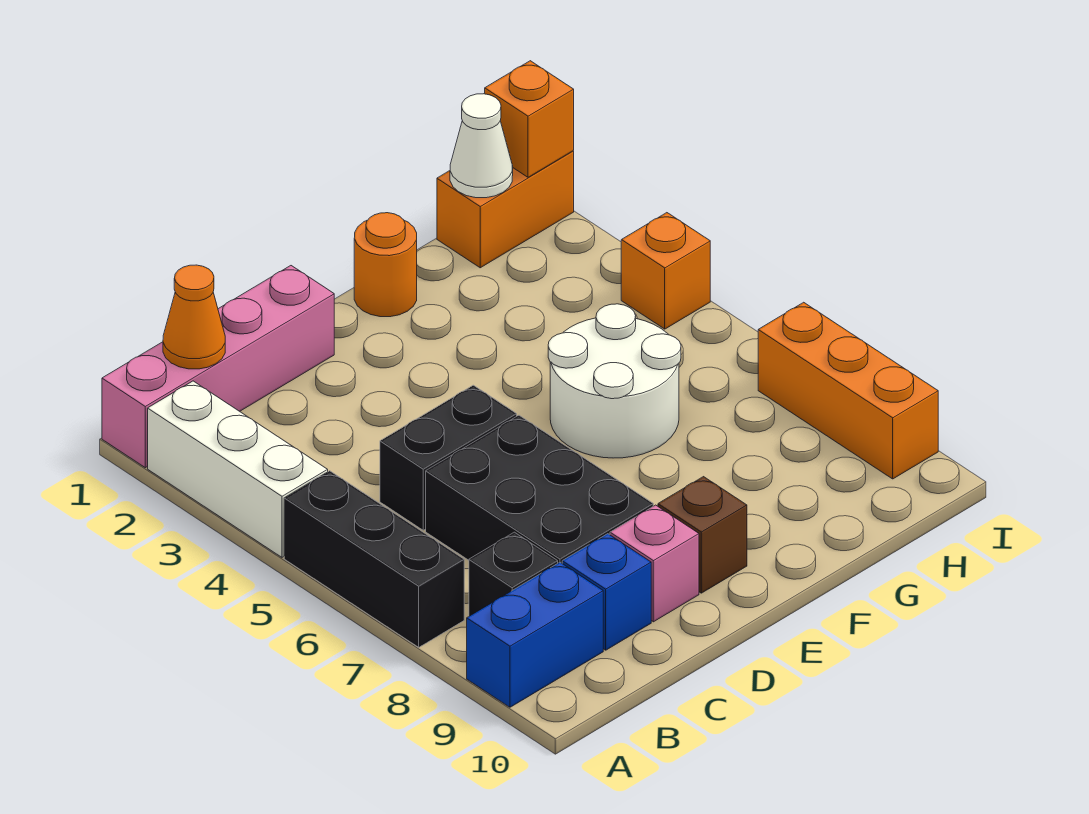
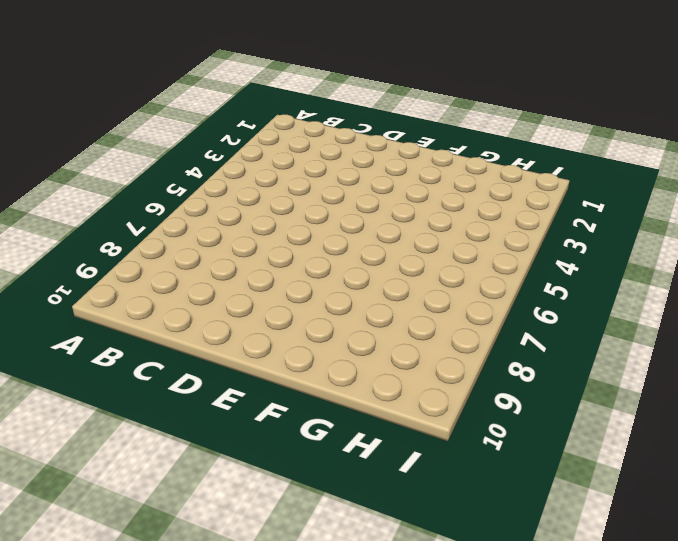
none -> pink 1x4 brick [102,266,334,468]
none -> white 1x3 brick [148,381,328,557]
none -> black 1x3 brick [284,471,464,647]

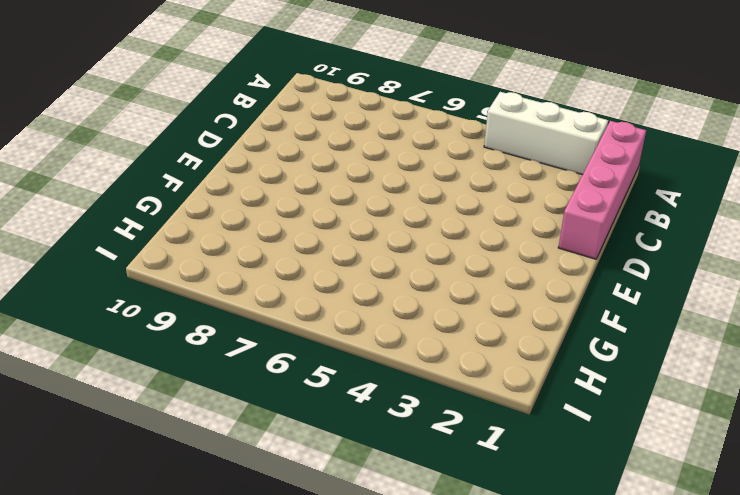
none -> black 1x3 brick [284,471,464,647]
none -> blue 1x2 brick [467,562,603,707]
none -> black 1x1 brick [469,532,558,616]

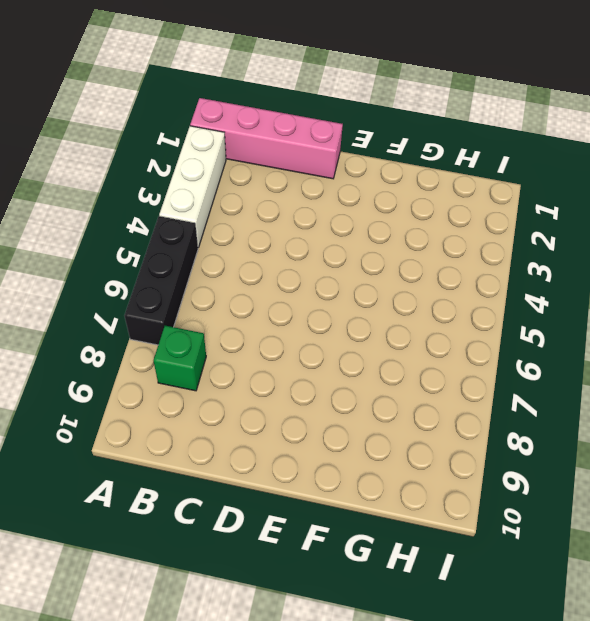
green 1x1 brick [154,326,206,391] -> black 1x1 brick [469,532,558,616]
none -> blue 1x2 brick [467,562,603,707]
none -> black 1x2 brick [380,385,517,530]
none -> black 2x3 brick [426,415,653,563]

